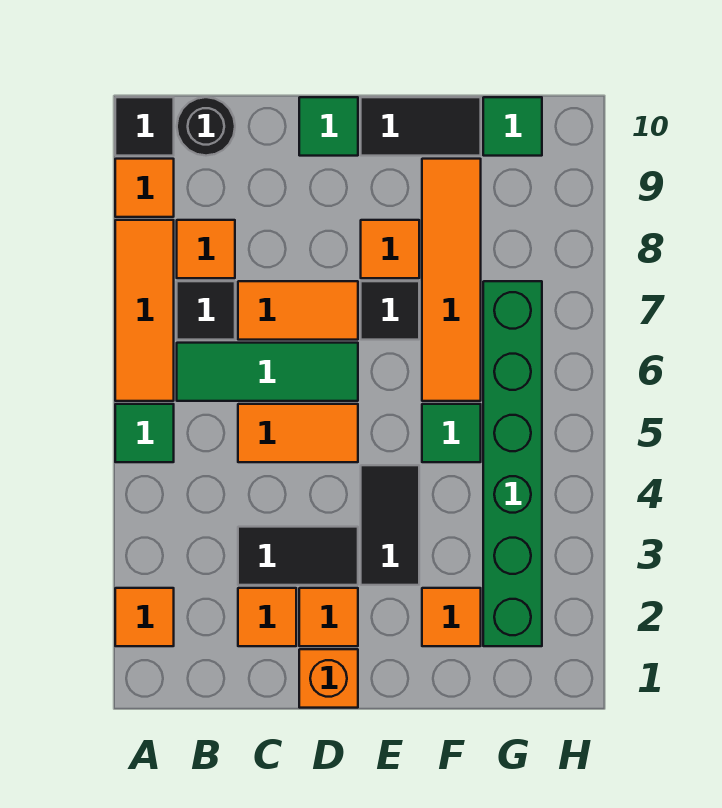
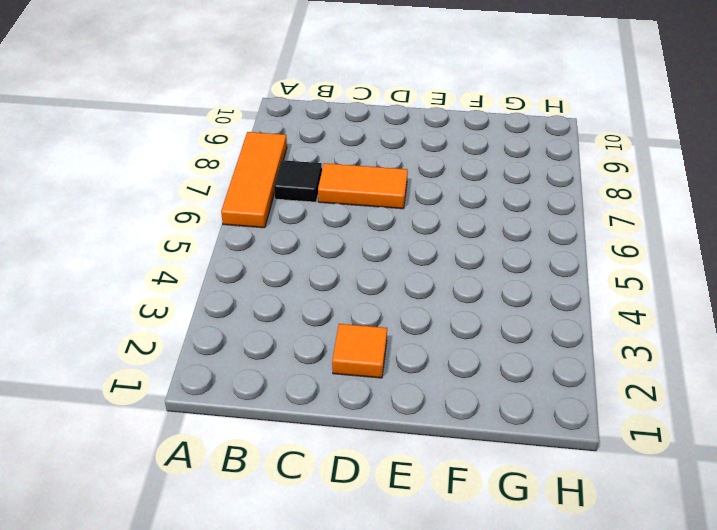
none -> orange 1x1 tile [115,588,174,646]
none -> green 1x1 tile [115,404,174,462]
none -> orange 1x1 tile [115,159,174,217]

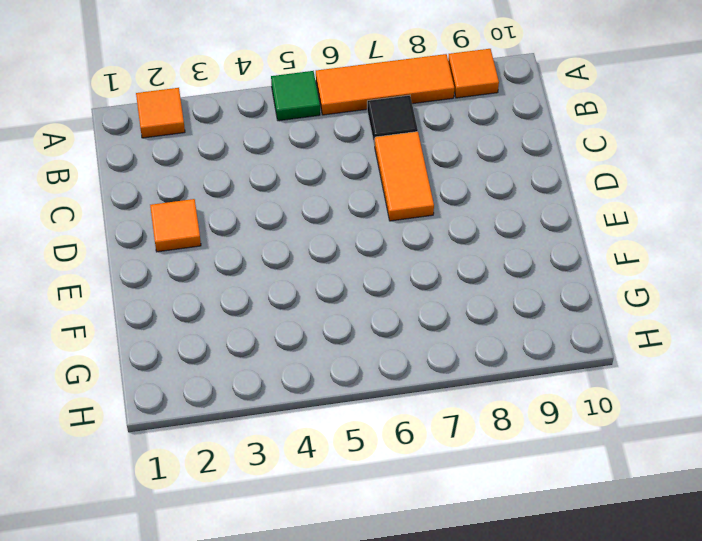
none -> black 1x1 tile [115,97,174,156]
none -> green 1x3 tile [177,343,358,401]
none -> orange 1x1 tile [177,220,235,278]

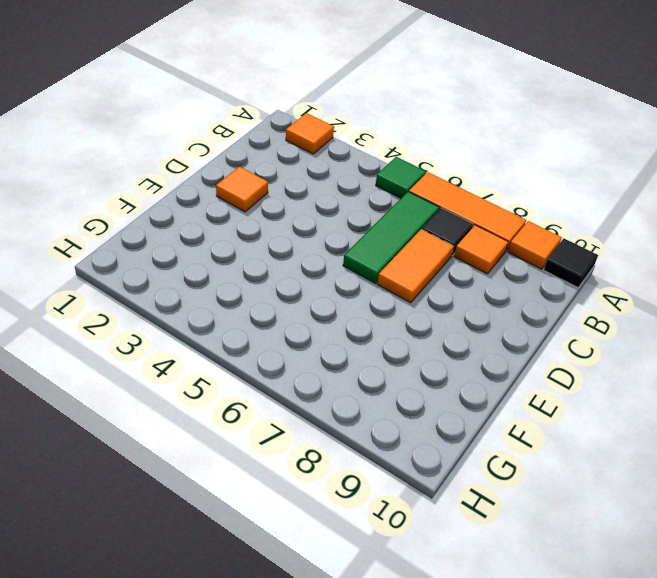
none -> black 1x1 round brick [177,97,235,156]
none -> orange 1x1 tile [238,588,296,646]
none -> black 1x2 tile [238,527,358,585]

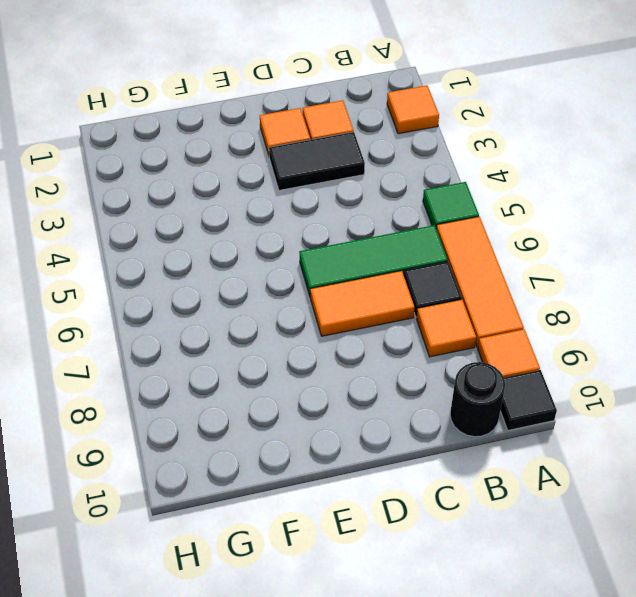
none -> orange 1x2 tile [238,404,358,462]
none -> orange 1x1 brick [299,649,358,708]
none -> green 1x1 tile [299,97,358,156]

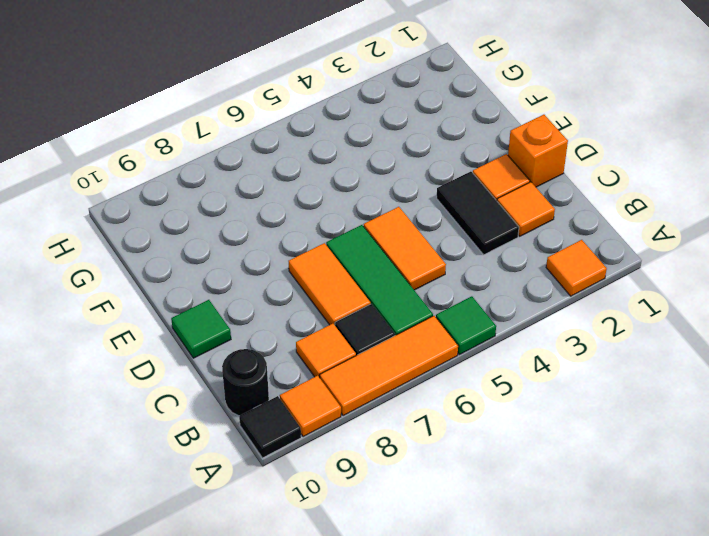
none -> black 1x2 tile [361,465,419,585]
none -> black 1x1 tile [361,281,419,340]
none -> orange 1x1 tile [361,220,419,278]

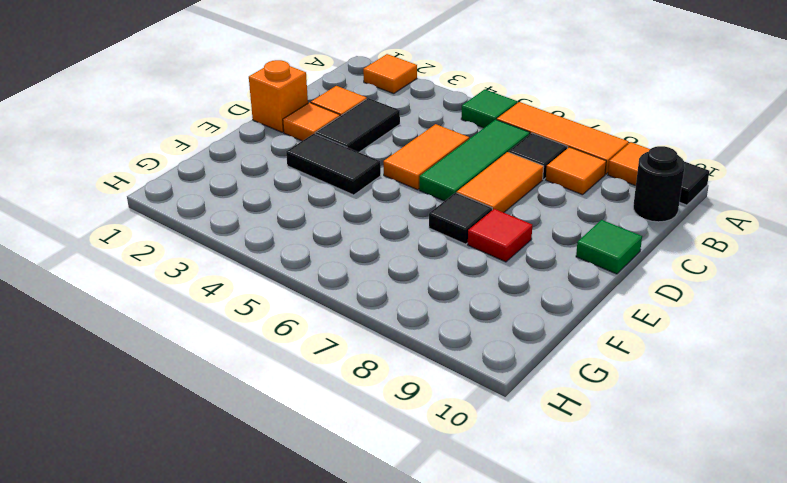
red 1x1 tile [468,209,532,262] -> orange 1x1 tile [361,220,419,278]
none -> black 1x2 tile [361,97,481,156]
none -> orange 1x1 tile [422,588,481,646]
none -> green 1x1 tile [422,404,481,462]

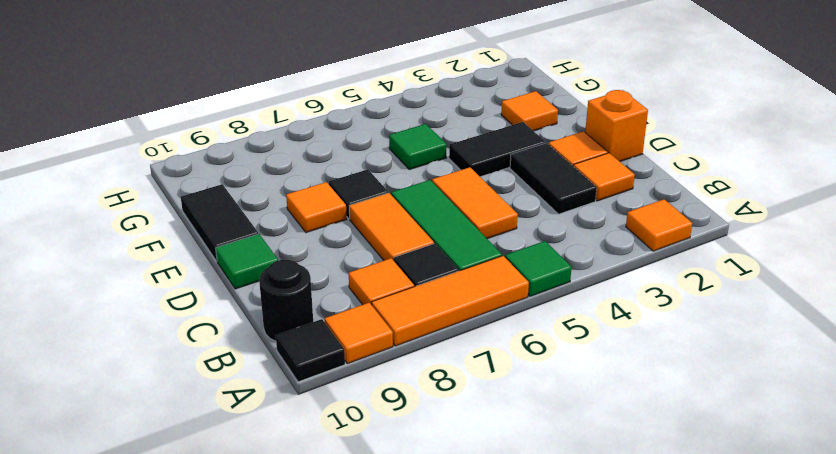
none -> orange 1x4 tile [422,159,481,401]
none -> green 1x6 brick [483,281,542,646]
none -> green 1x1 tile [483,97,542,156]

